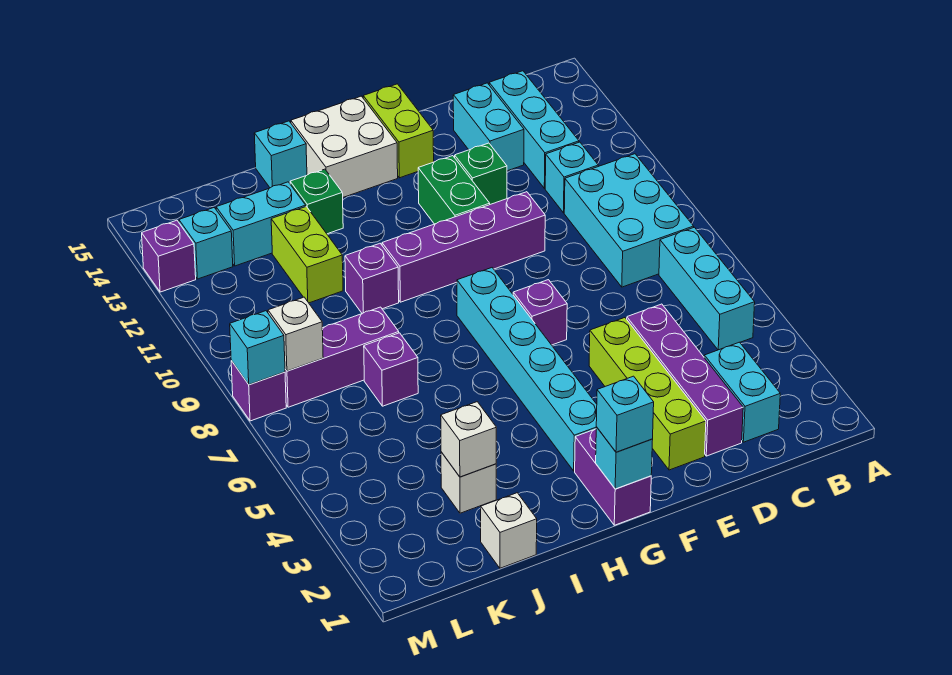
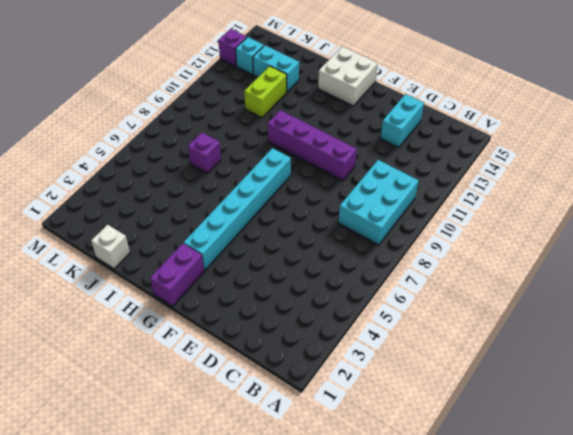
none -> cyan 1x3 brick [659,227,755,350]
none -> cyan 1x2 brick [704,342,780,442]
none -> cyan 1x1 brick [545,142,598,213]
none -> cyan 1x3 brick [489,71,579,188]

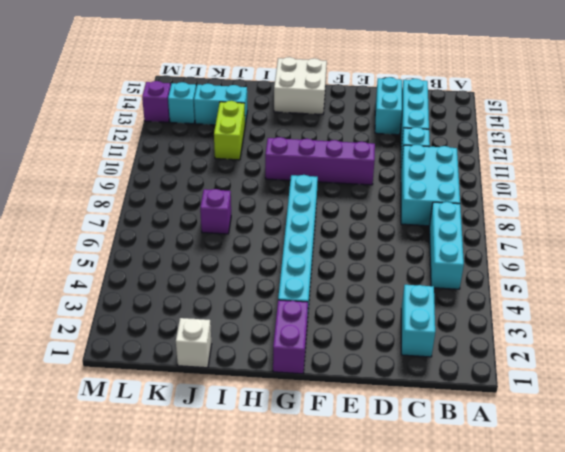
none -> purple 1x4 brick [627,304,743,456]
none -> lime 1x4 brick [589,318,706,470]
none -> green 1x1 brick [455,143,507,204]
none -> purple 1x1 brick [513,280,567,345]

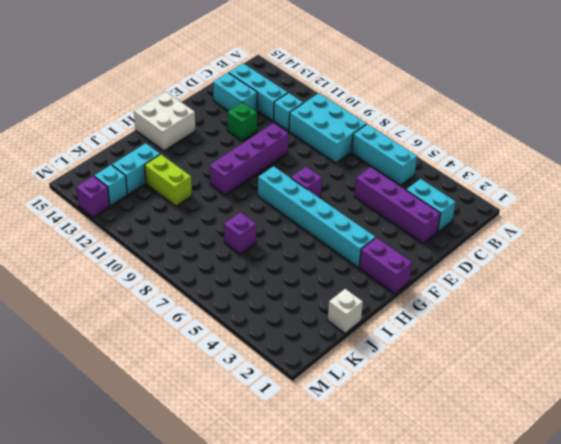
none -> lime 1x4 brick [589,318,706,470]
none -> green 1x2 brick [418,156,490,224]
none -> lime 1x2 brick [363,84,434,178]
none -> purple 1x1 brick [345,243,399,314]

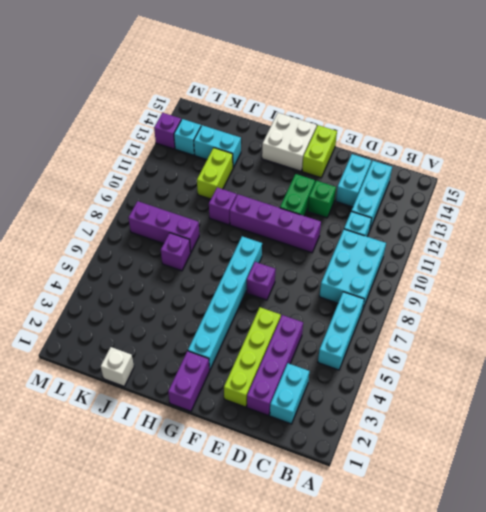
none -> green 1x1 brick [290,169,343,234]
none -> cyan 1x1 brick [254,121,307,188]
none -> white 1x1 brick [441,452,496,513]
none -> purple 1x1 brick [231,361,286,421]

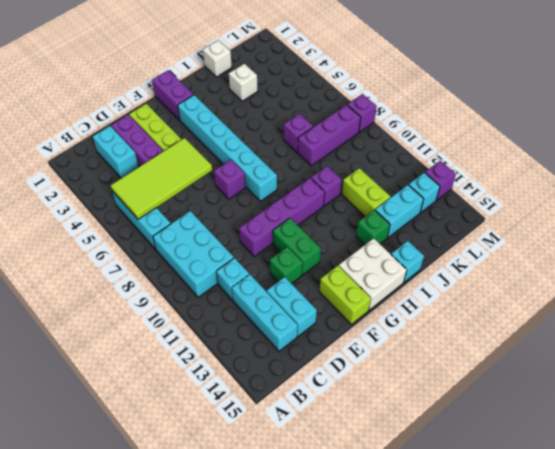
lime 2x4 tile [111,138,212,219] -> none
none -> cyan 1x1 brick [596,427,653,489]
none -> white 1x1 brick [441,402,496,477]
none -> white 1x1 brick [268,297,323,371]
none -> cyan 1x1 brick [230,311,285,385]

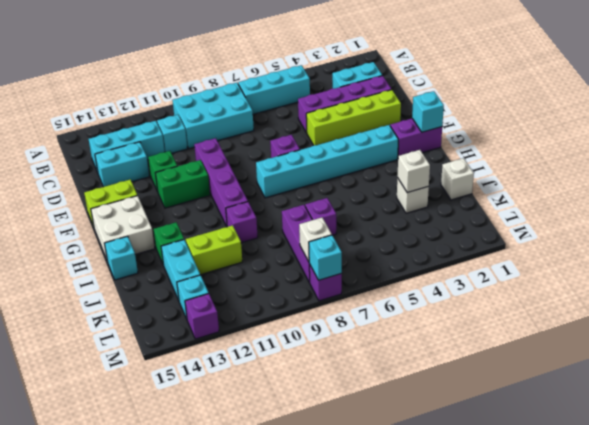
none -> cyan 1x1 brick [596,376,654,452]

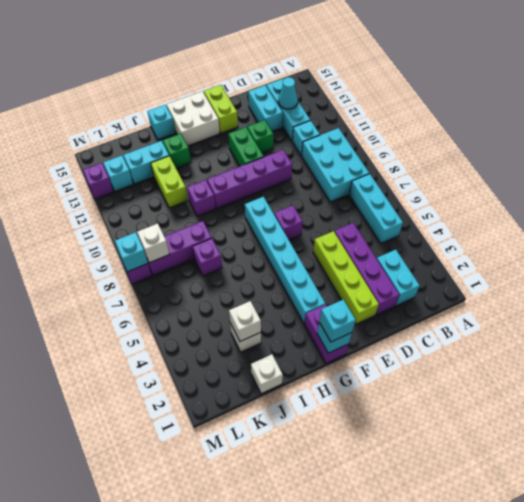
cyan 1x1 cone [278,77,298,109] -> none

